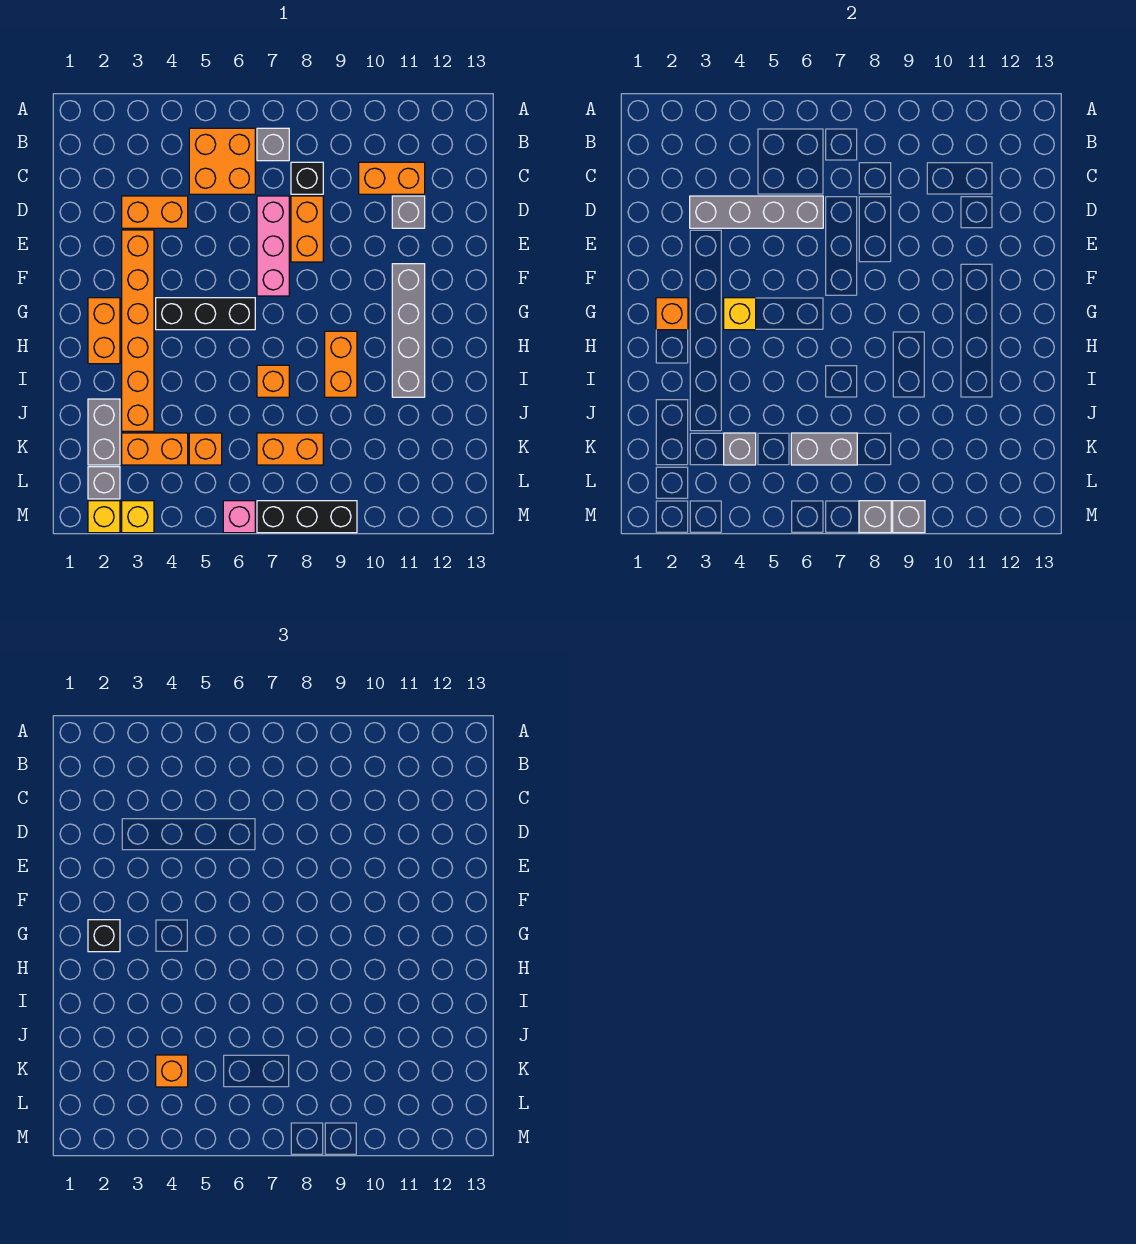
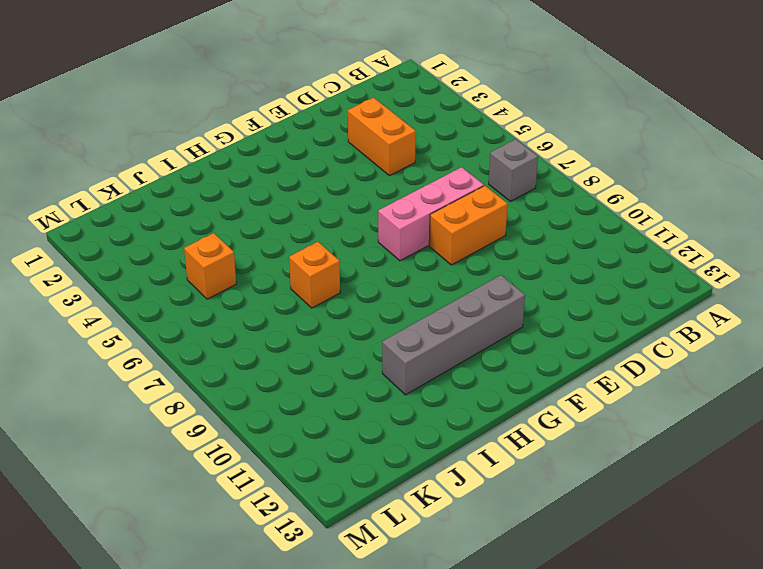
none -> orange 2x2 brick [189,128,255,194]
none -> black 1x1 brick [291,162,323,194]
none -> orange 1x2 brick [359,162,425,194]
none -> grey 1x1 brick [392,196,425,228]

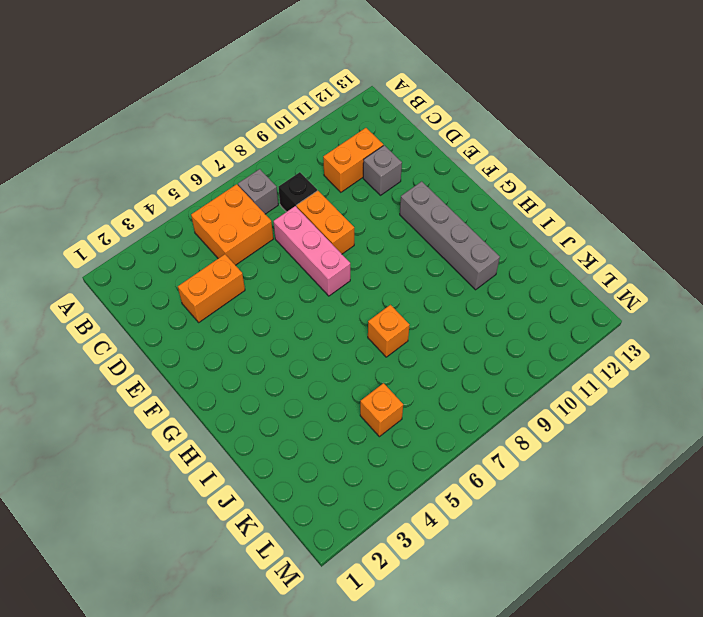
none -> orange 1x6 brick [122,230,154,431]
none -> orange 1x2 brick [88,298,120,364]
none -> black 1x3 brick [156,298,255,330]
none -> orange 1x2 brick [325,331,357,397]

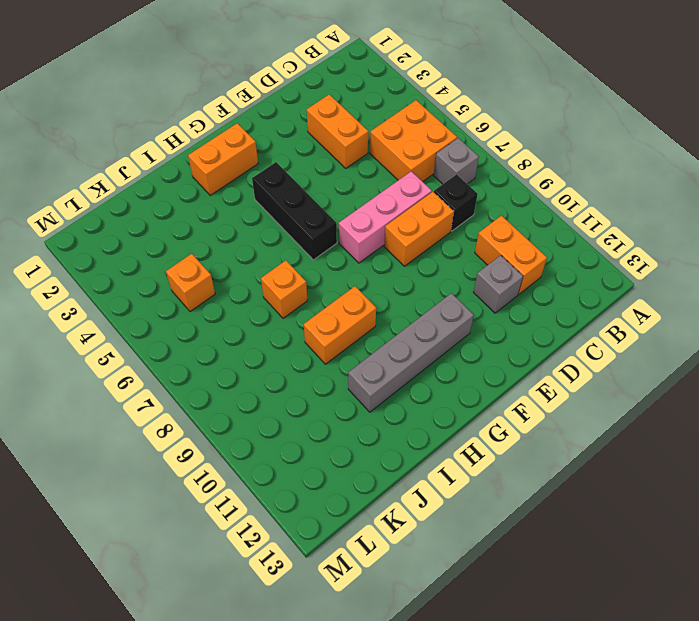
none -> orange 1x6 brick [122,230,154,431]
none -> grey 1x2 brick [88,399,120,465]
none -> orange 1x2 brick [122,433,188,465]
none -> orange 1x2 brick [257,433,323,465]

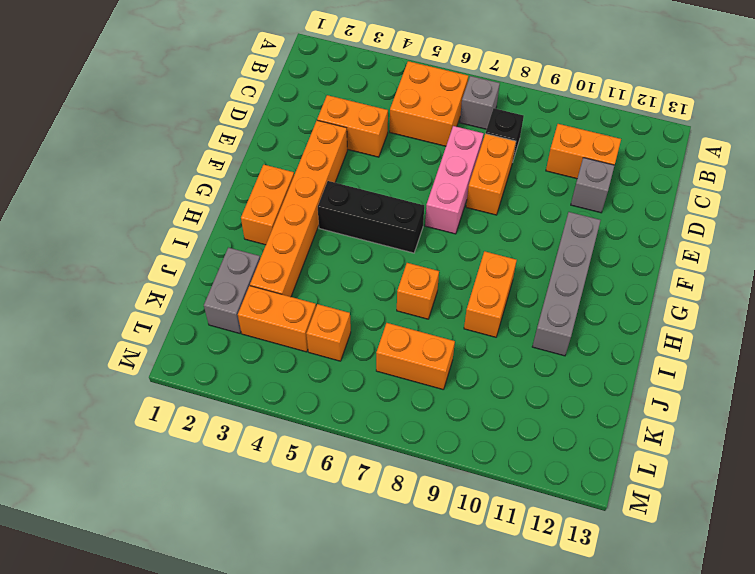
none -> grey 1x1 brick [88,467,120,499]
none -> yellow 1x1 brick [88,501,120,533]
none -> yellow 1x1 brick [122,501,154,533]
none -> pink 1x1 brick [223,501,255,533]

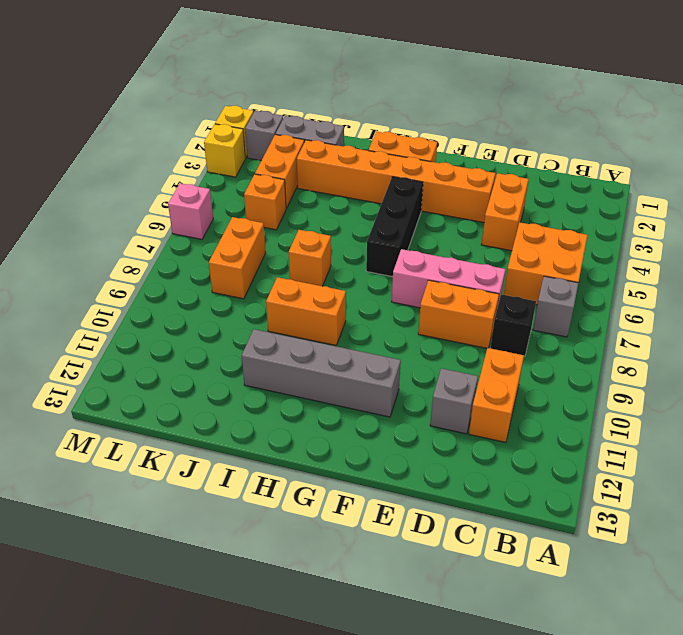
none -> black 1x3 brick [257,501,357,533]
none -> grey 1x4 brick [690,196,823,228]
none -> orange 1x1 brick [656,298,688,330]
none -> yellow 1x1 brick [724,298,756,330]

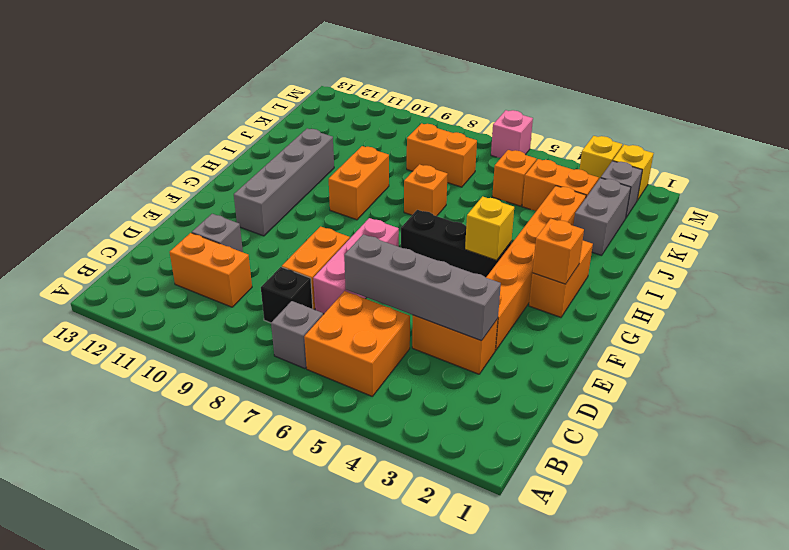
none -> black 1x3 brick [257,501,357,533]
none -> grey 1x1 brick [724,433,756,465]
none -> grey 1x2 brick [791,433,857,465]
none -> grey 1x1 brick [859,501,891,533]

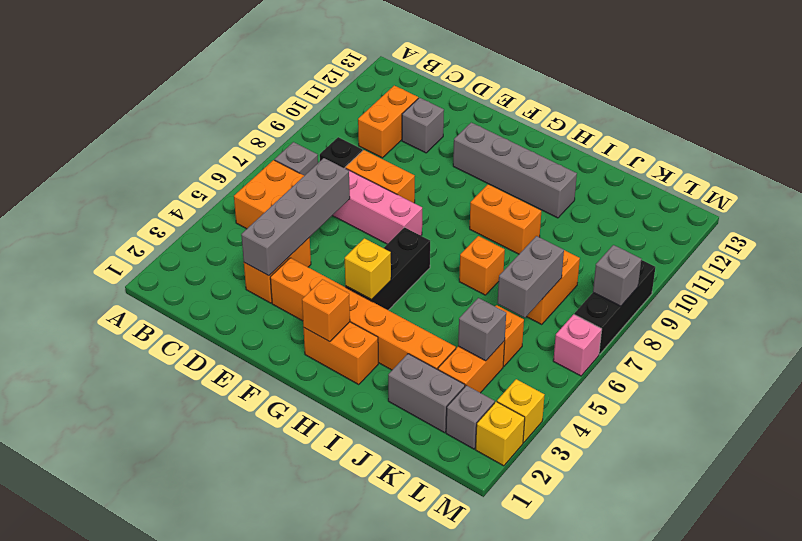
none -> grey 1x1 brick [893,501,925,533]
none -> black 1x1 brick [88,920,120,952]
none -> orange 1x1 brick [156,1055,188,1087]

